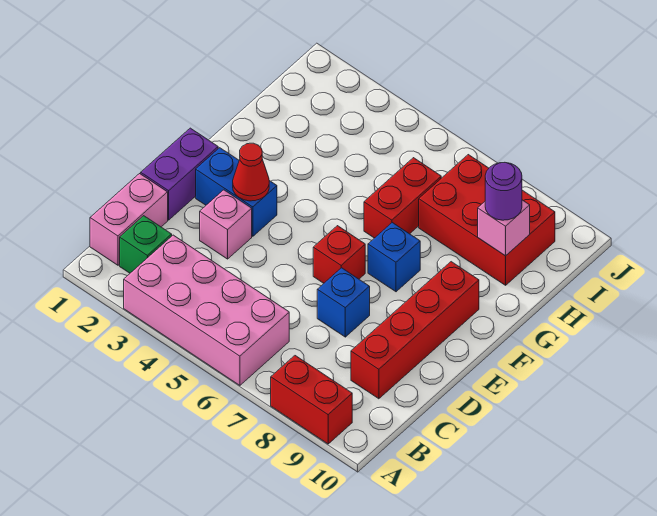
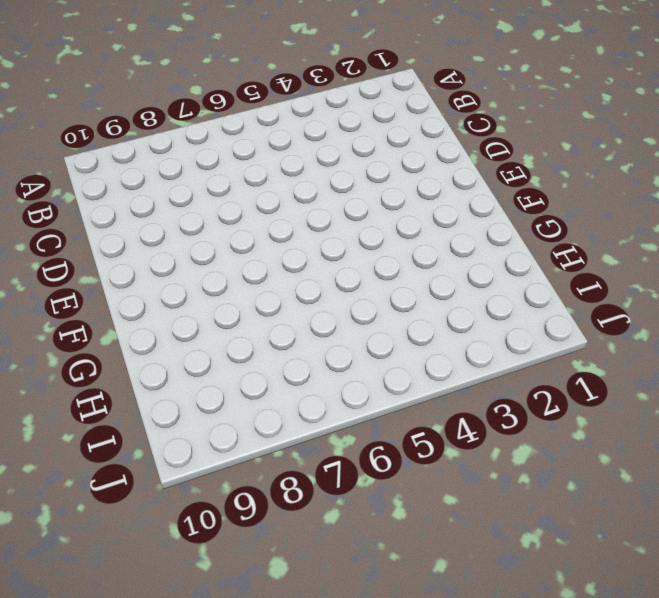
none -> pink 2x4 brick [124,235,289,385]
none -> red 1x2 brick [271,356,352,444]
none -> pink 1x2 brick [90,174,168,265]

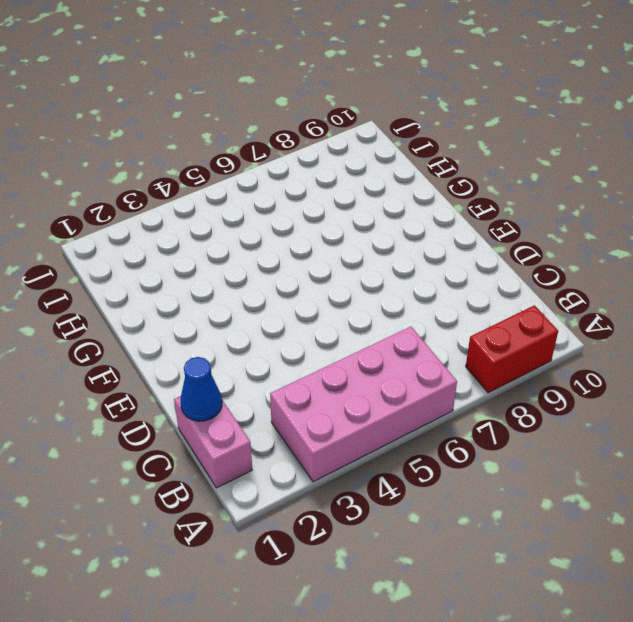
blue 1x1 cone [181,357,222,421] -> none
none -> green 1x1 brick [120,216,172,273]
none -> red 1x4 brick [351,262,479,399]
none -> purple 1x2 brick [141,128,218,220]

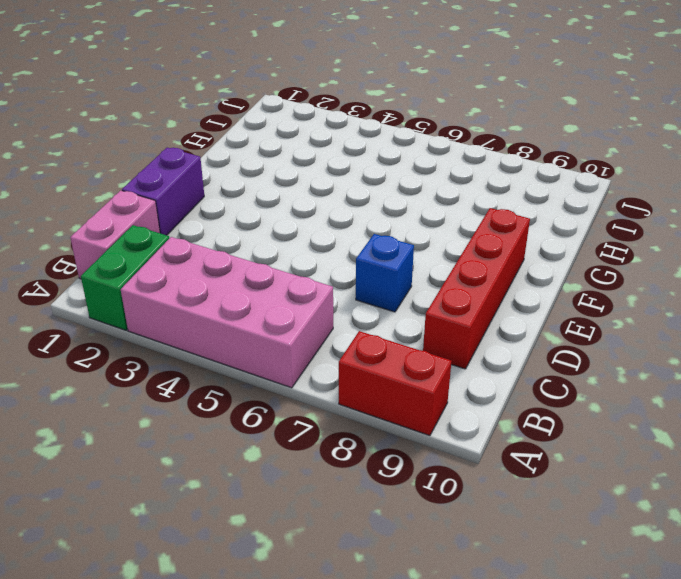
green 1x2 brick [81,225,169,330] -> green 1x1 brick [120,216,172,273]
none -> pink 1x1 brick [200,190,252,259]
none -> blue 1x2 brick [196,148,277,236]
none -> red 1x1 brick [313,226,365,283]

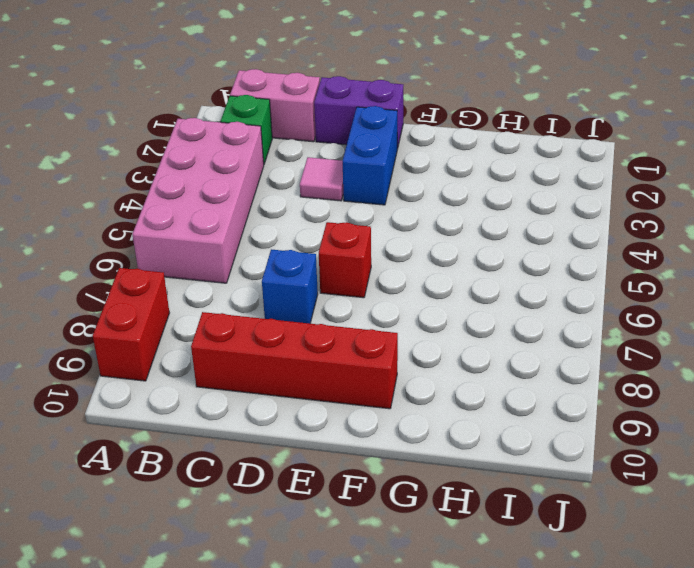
pink 1x1 tile [300,157,343,201] -> pink 1x1 brick [200,190,252,259]
none -> blue 1x1 brick [368,223,420,292]
none -> red 1x2 brick [364,158,441,238]
none -> red 2x3 brick [419,155,555,285]

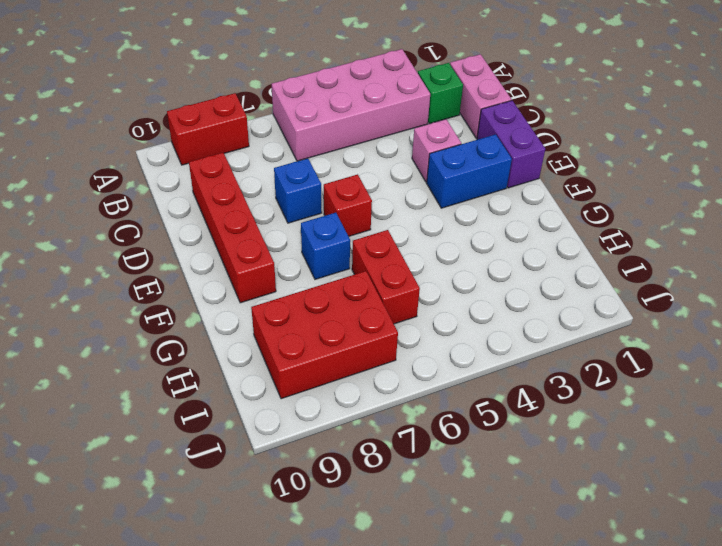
none -> red 1x1 cone [233,143,269,201]
none -> pink 1x1 brick [478,200,530,256]
none -> purple 1x1 round brick [485,163,522,220]

